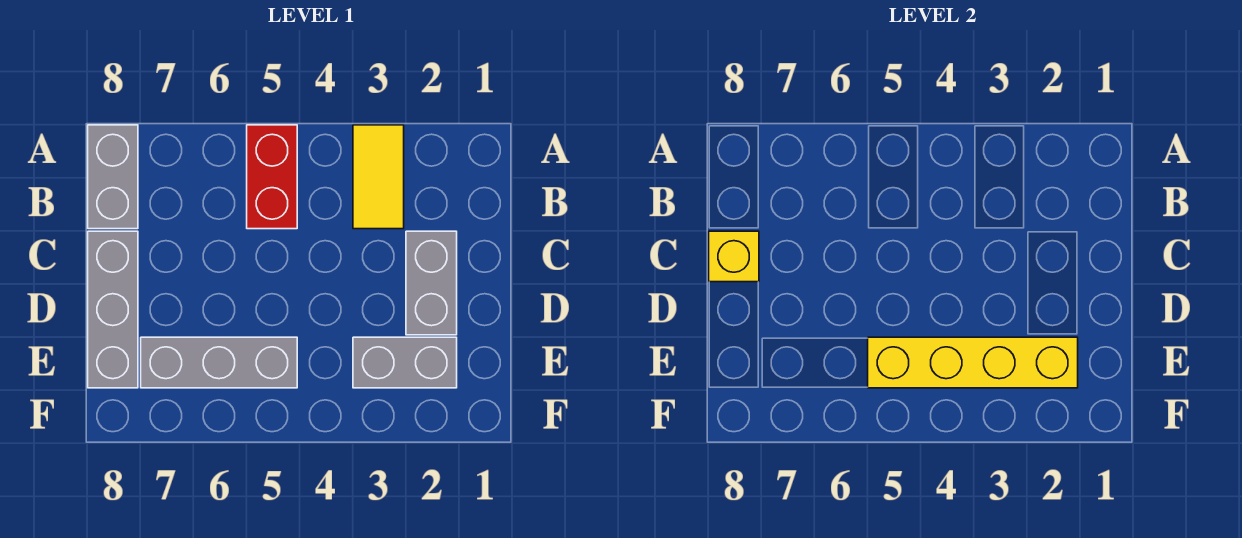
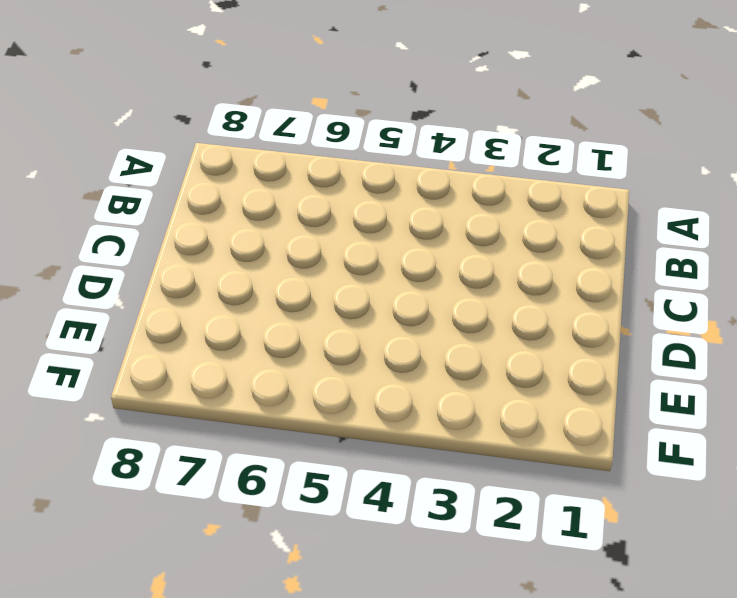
none -> yellow 1x2 tile [353,125,404,229]
none -> red 1x2 brick [247,125,297,229]

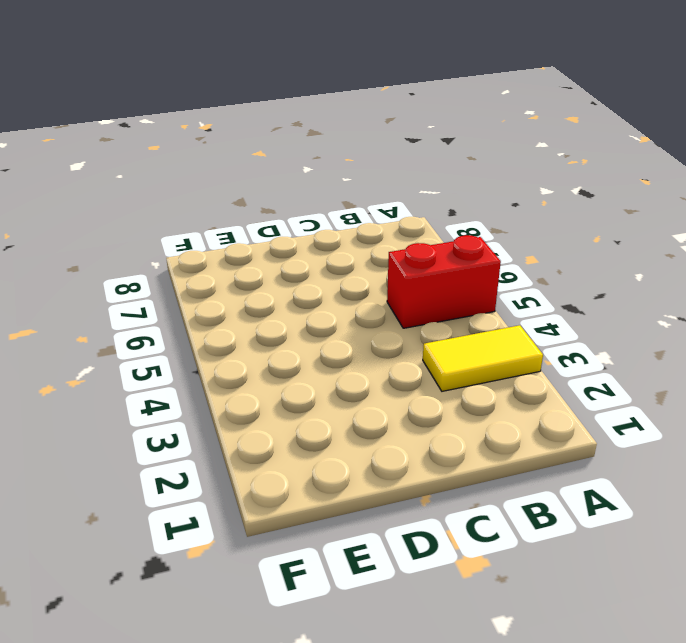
none -> grey 1x2 brick [88,125,138,229]
none -> grey 1x2 brick [406,231,457,335]

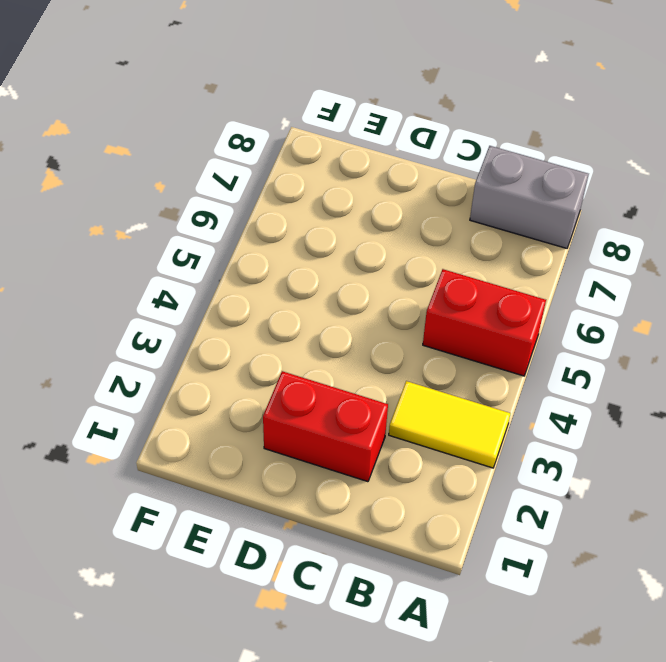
red 1x2 brick [263,371,388,482] -> grey 1x2 brick [406,231,457,335]
none -> grey 1x3 brick [88,231,138,388]
none -> grey 1x2 brick [353,337,457,388]

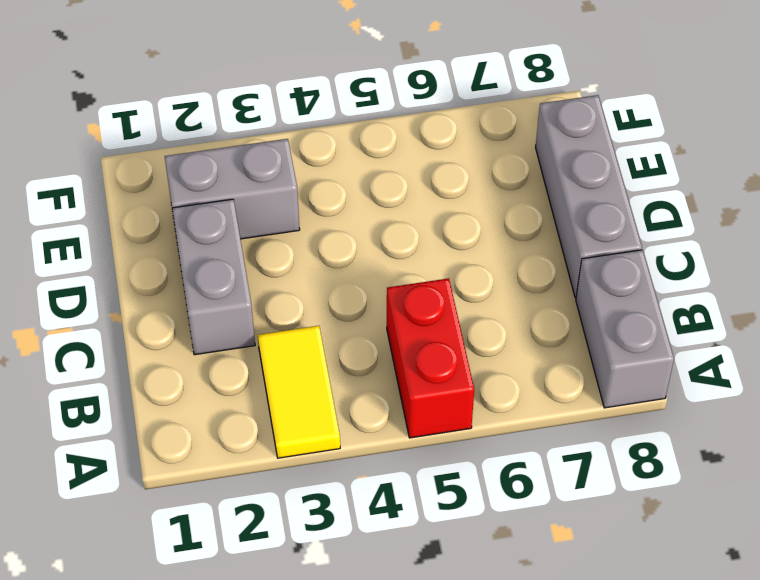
none -> grey 1x3 brick [141,337,297,388]
none -> yellow 1x1 brick [709,231,759,282]

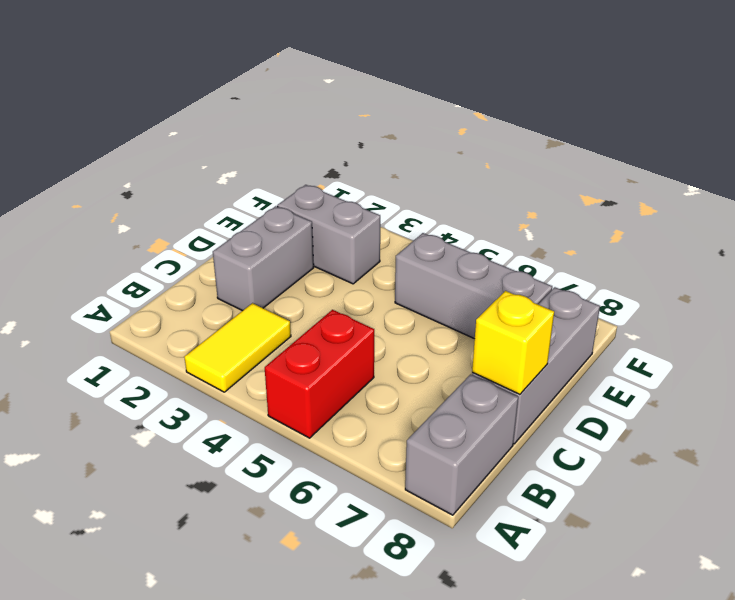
none -> yellow 1x4 brick [868,337,1078,388]

